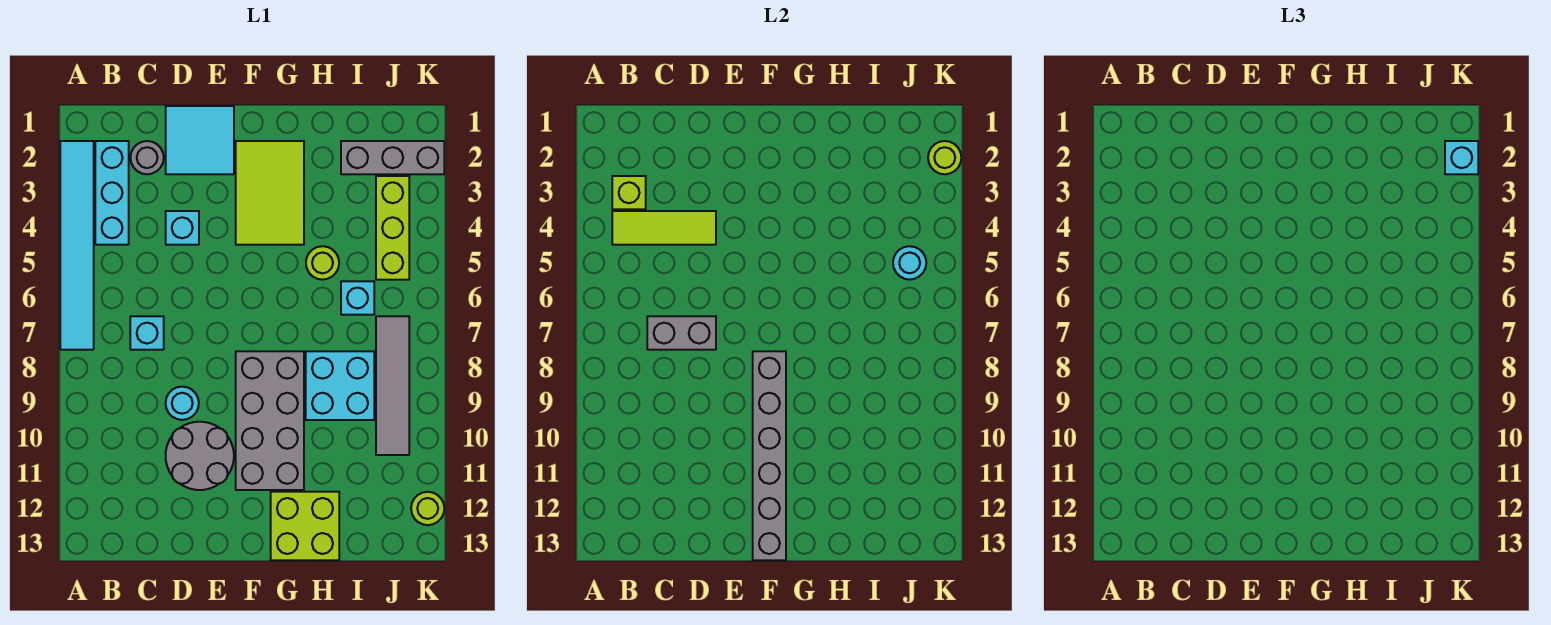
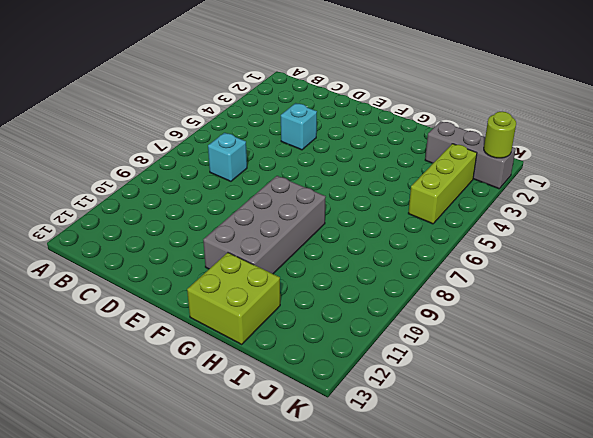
none -> cyan 1x6 tile [60,141,94,350]
none -> cyan 1x3 brick [95,141,129,245]
none -> grey 1x1 round brick [130,141,164,174]

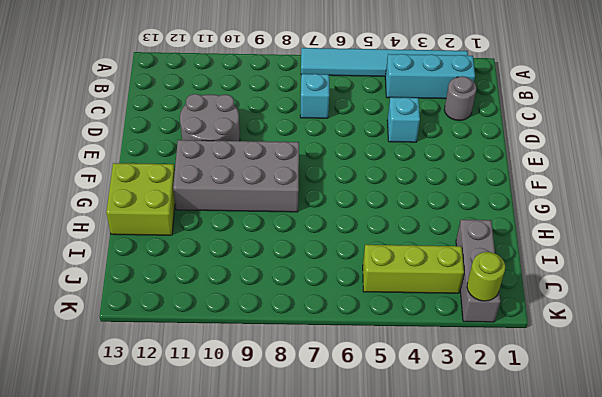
none -> cyan 2x2 tile [166,106,234,174]
none -> cyan 1x1 round brick [166,387,199,420]
none -> lime 2x3 tile [236,141,304,245]

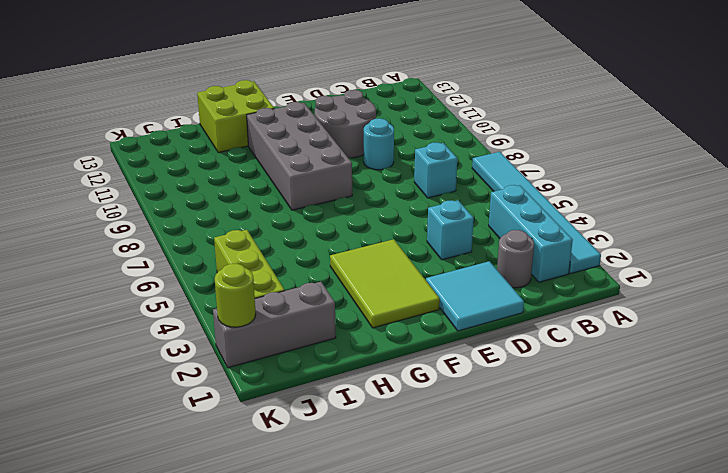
none -> lime 1x1 round brick [306,246,339,280]
none -> cyan 2x2 brick [306,351,374,420]
none -> cyan 1x1 brick [341,281,374,315]

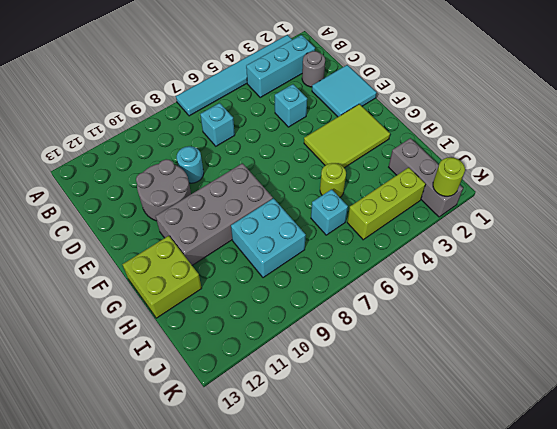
none -> grey 1x4 tile [376,316,409,455]
none -> lime 1x1 round brick [411,492,444,525]
none -> lime 1x1 brick [612,176,646,209]

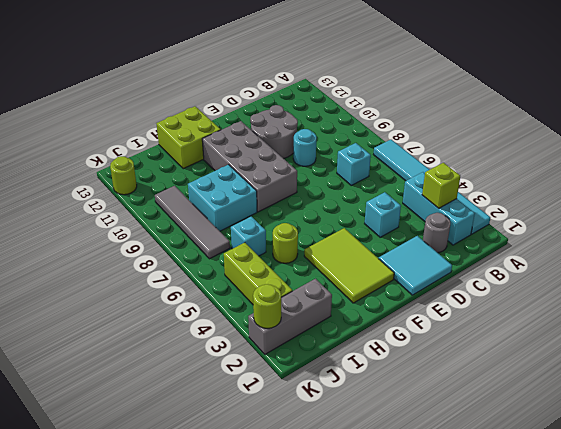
none -> lime 1x3 tile [612,211,716,245]
none -> grey 1x2 brick [647,316,716,350]
none -> grey 1x6 brick [753,351,786,560]

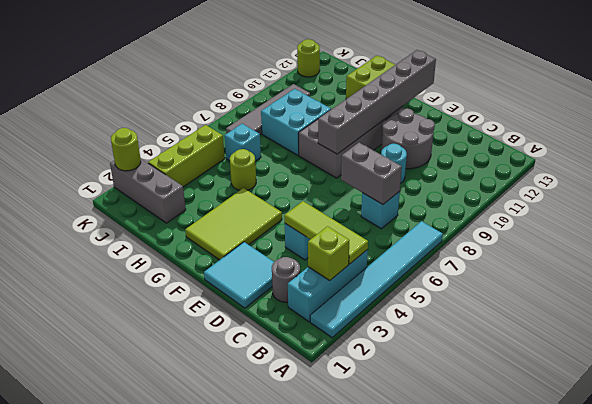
none -> cyan 1x1 round brick [893,246,926,280]
none -> cyan 1x1 brick [1445,141,1478,174]

